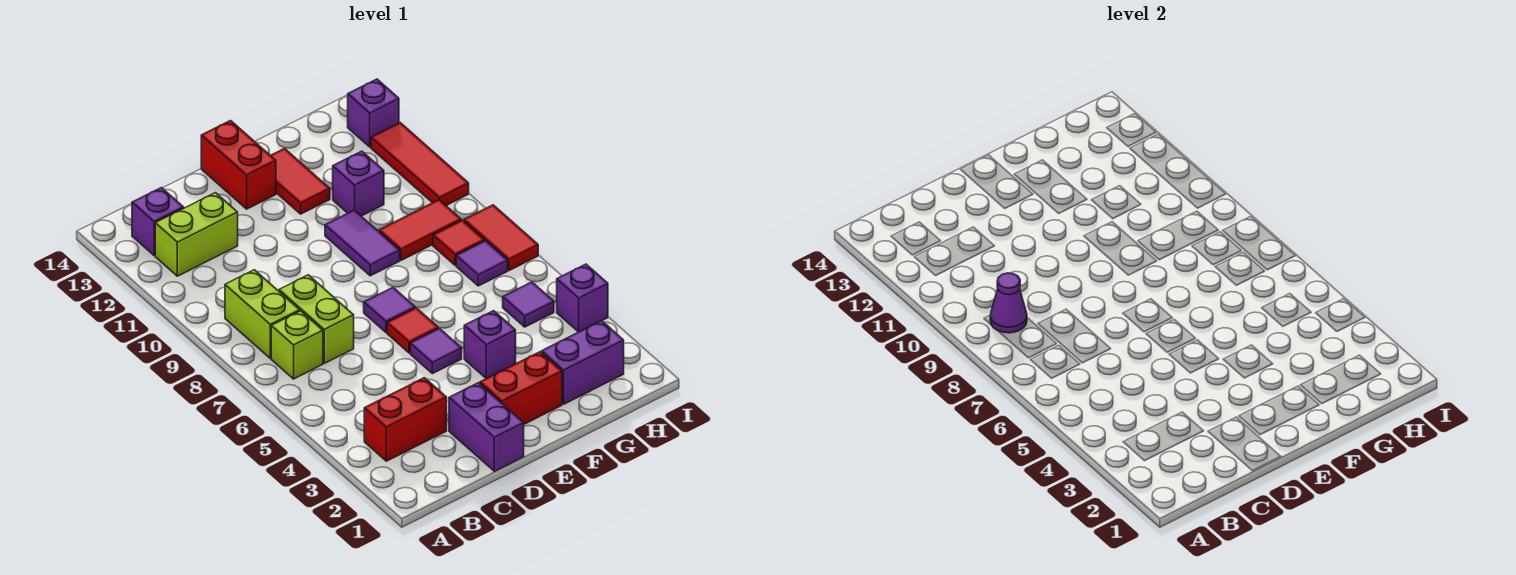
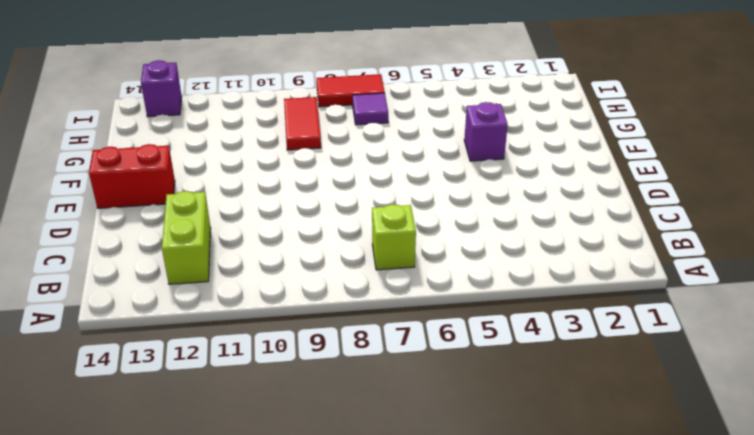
none -> red 1x2 brick [364,378,447,461]
none -> lime 1x2 brick [225,270,300,358]
none -> purple 1x1 brick [132,188,184,256]

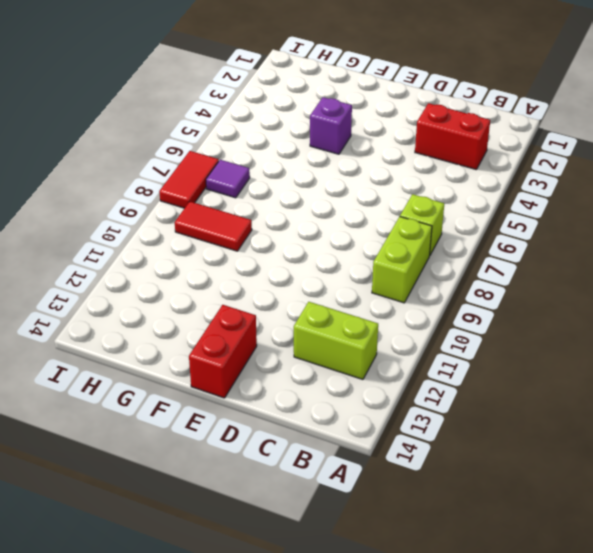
none -> purple 1x1 brick [132,188,184,256]
none -> lime 1x2 brick [279,275,354,363]
none -> purple 1x2 brick [449,383,524,471]

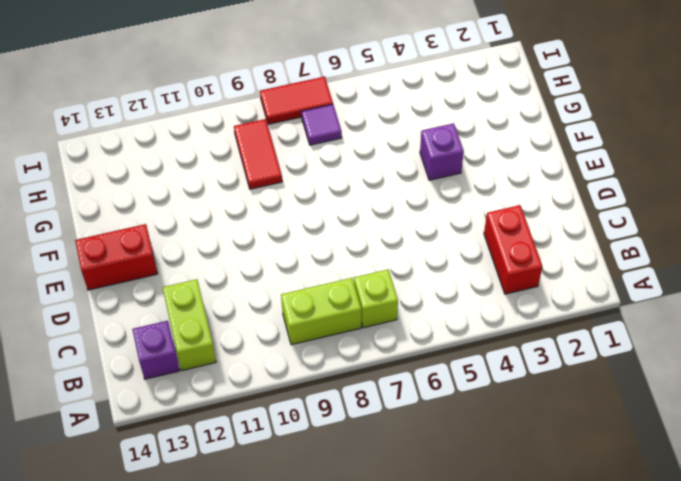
none -> lime 1x2 brick [279,275,354,363]
none -> purple 1x2 brick [449,383,524,471]
none -> red 1x2 brick [480,352,562,424]

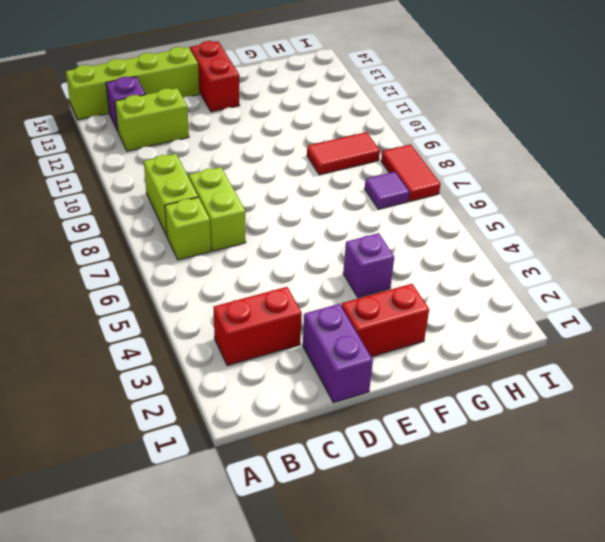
lime 1x4 brick [66,47,199,120] -> none
none -> purple 1x1 tile [410,329,462,374]
none -> red 1x1 tile [387,308,438,353]
none -> purple 1x1 tile [364,288,415,332]

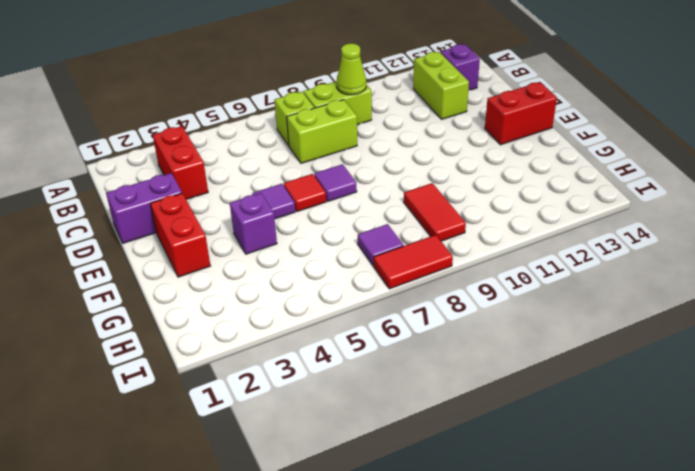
lime 1x1 cone [337,43,366,95] -> purple 1x1 cone [990,273,1027,333]
none -> purple 1x2 tile [325,210,400,276]
none -> red 1x2 tile [270,149,330,214]
none -> purple 1x2 brick [542,321,624,404]

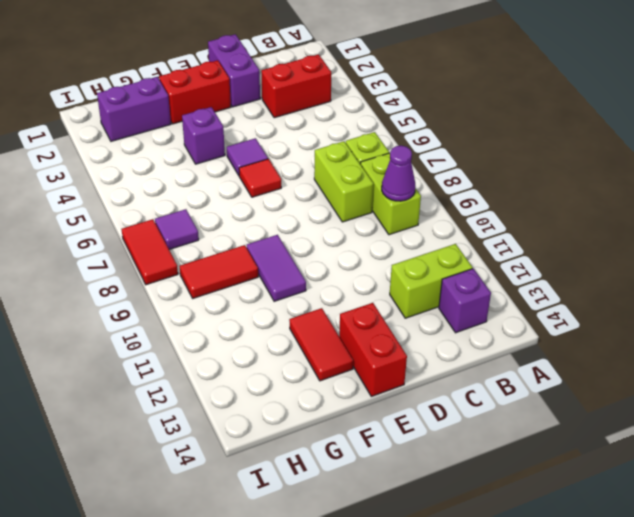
none -> purple 1x1 tile [364,288,415,332]
none -> purple 1x1 brick [333,151,384,216]
none -> purple 1x1 tile [503,282,554,327]

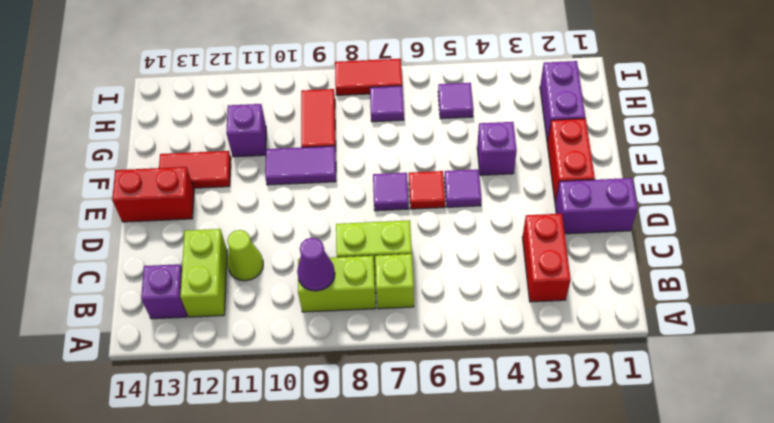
lime 1x1 cone [227,230,263,281] -> none
none -> red 1x1 tile [433,220,484,265]
none -> purple 1x1 brick [557,264,608,332]
none -> red 1x3 tile [371,123,469,206]

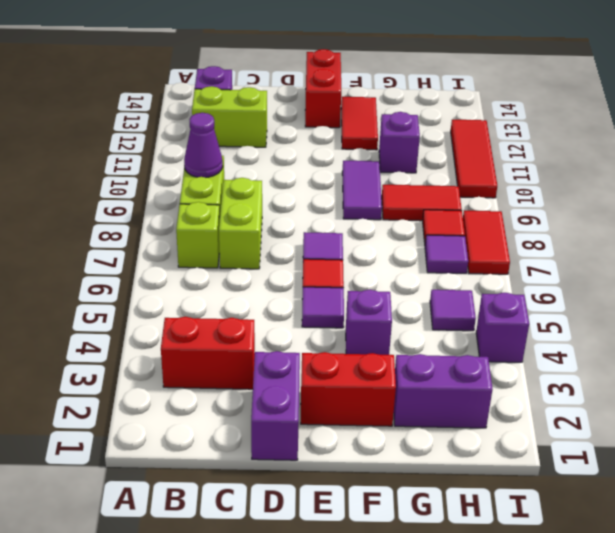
none -> purple 1x1 brick [348,79,399,147]

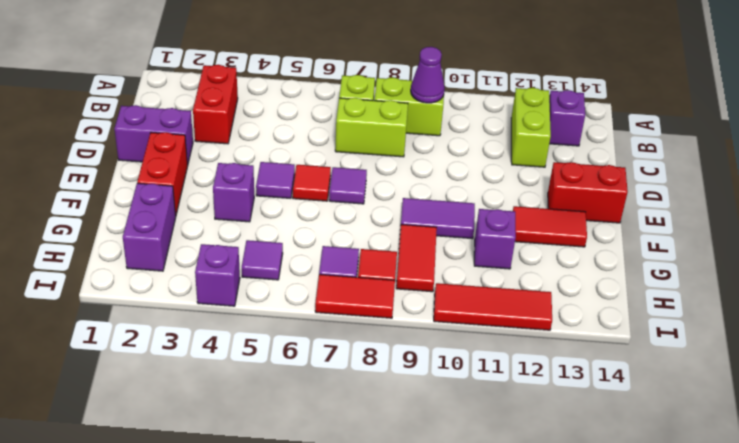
none -> purple 1x1 brick [348,79,399,147]

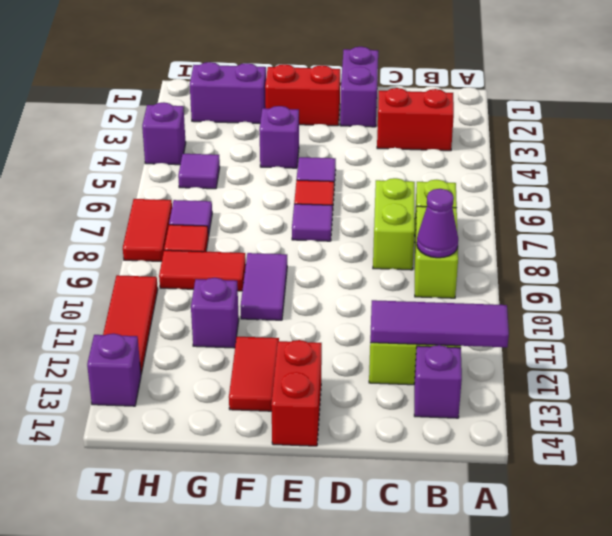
purple 1x3 tile [370,300,509,347] -> none

